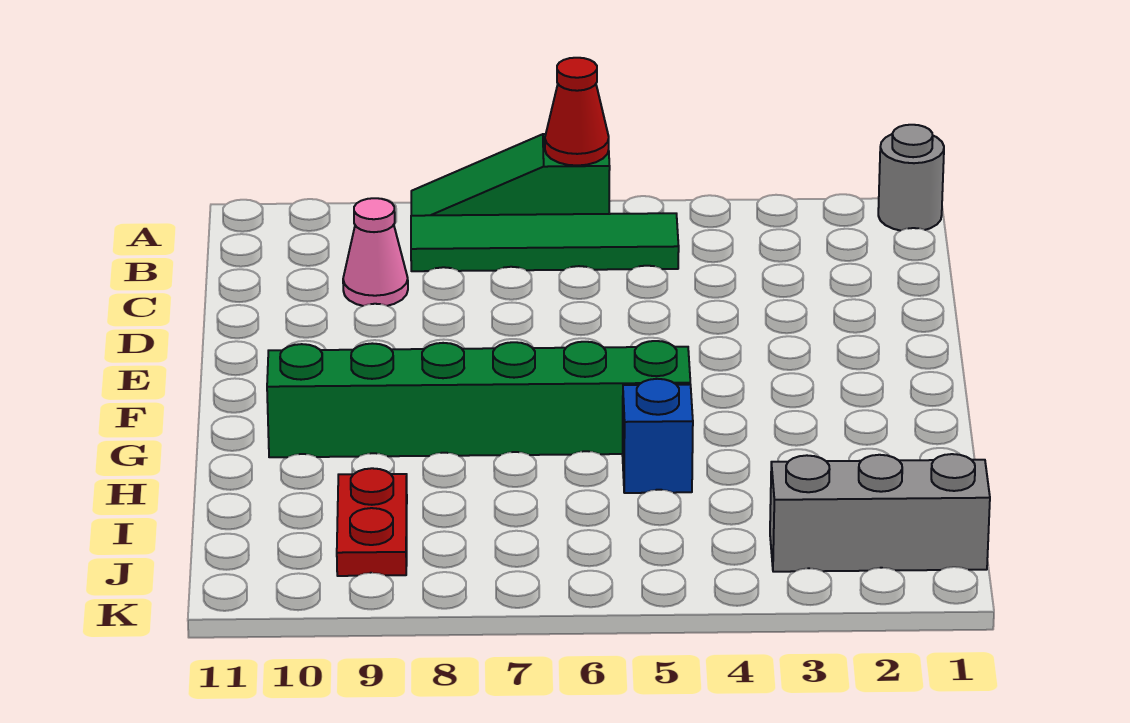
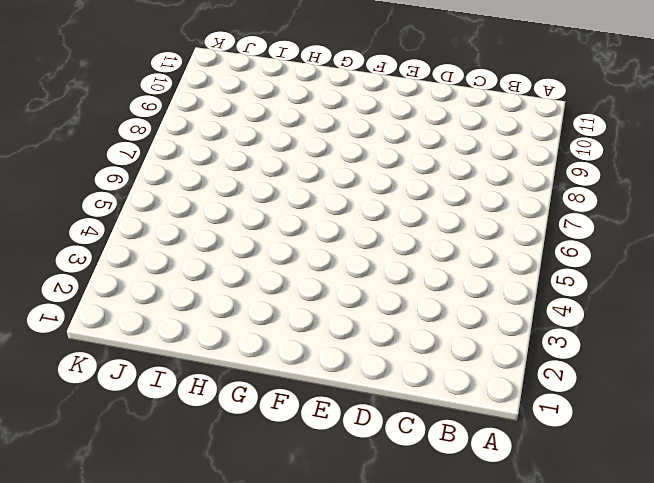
none -> grey 1x1 round brick [878,125,944,231]
none -> green 1x3 slope [411,134,610,216]

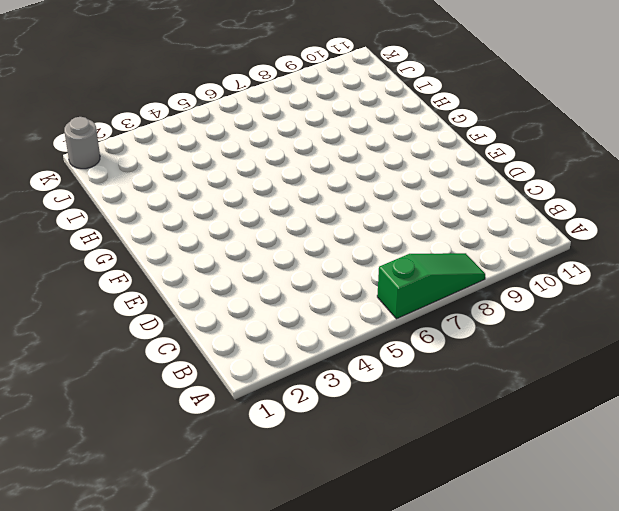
grey 1x1 round brick [64,117,100,169] -> grey 1x1 round brick moved to [878,125,944,231]
none -> green 1x4 tile [411,213,679,271]
none -> pink 1x1 cone [343,198,408,306]

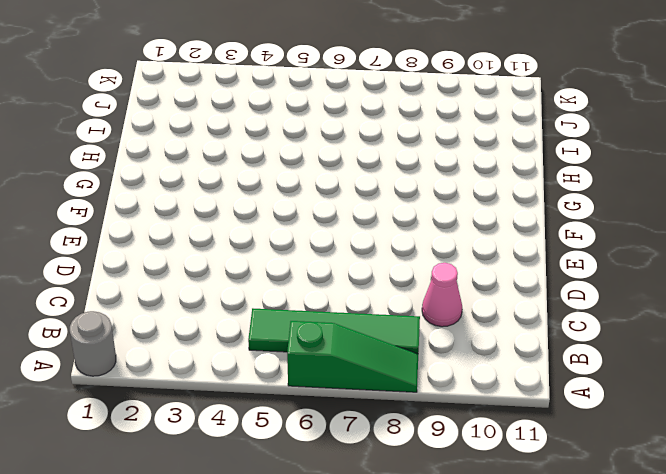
none -> green 1x6 brick [267,341,690,457]
none -> blue 1x1 brick [623,379,693,493]

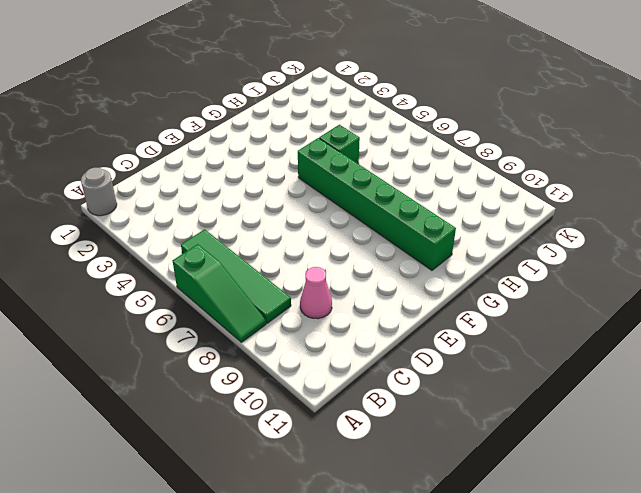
green 1x1 brick [319,125,360,164] -> blue 1x1 brick [623,379,693,493]
none -> red 1x2 plate [337,468,407,576]
none -> grey 1x3 brick [770,454,990,572]

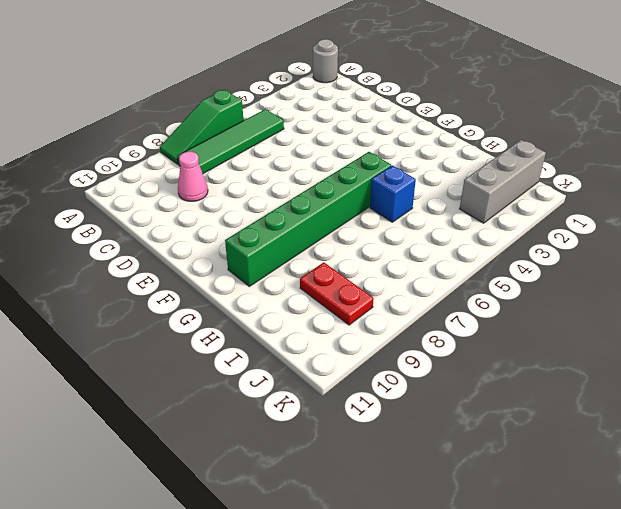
none -> red 1x1 cone [545,58,609,166]

